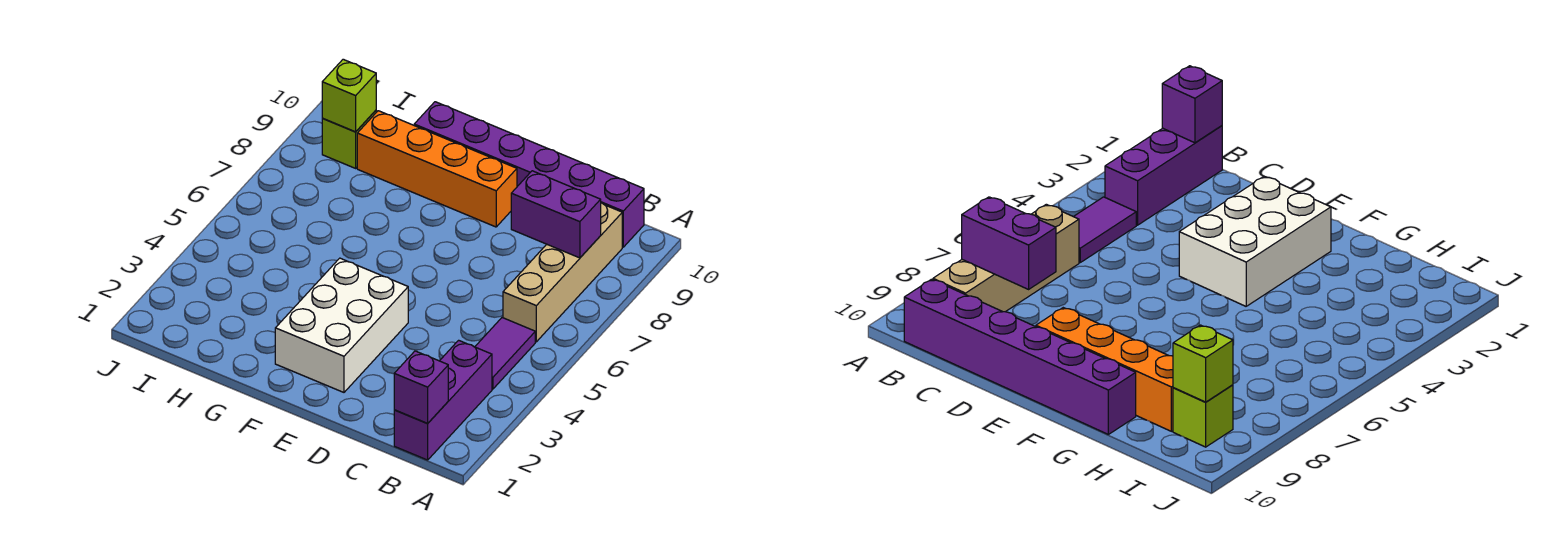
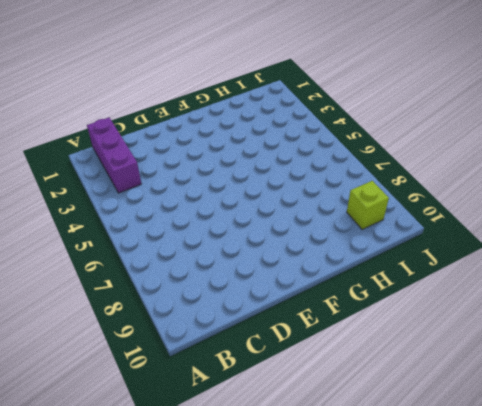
none -> purple 1x2 tile [475,318,535,389]
none -> tan 1x4 brick [503,203,622,342]

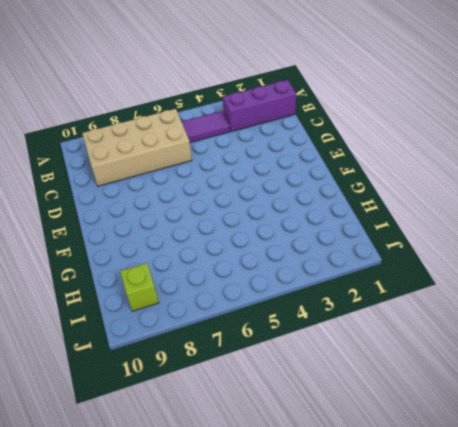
tan 2x4 brick [82,109,192,186] -> tan 1x4 brick [503,203,622,342]
none -> purple 1x6 brick [414,102,644,247]
none -> white 2x3 brick [275,258,408,392]

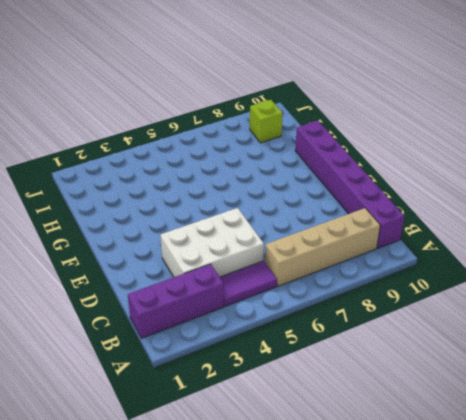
white 2x3 brick [160,208,264,277] -> white 2x3 brick moved to [275,258,408,392]
none -> orange 1x4 brick [357,111,517,227]
none -> purple 1x1 brick [394,351,448,423]

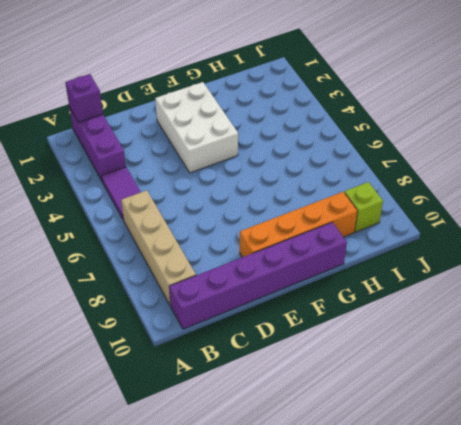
none -> purple 1x2 brick [511,171,601,258]
none -> lime 1x1 brick [322,59,376,132]

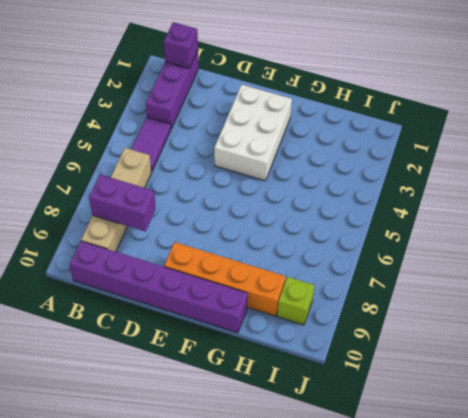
none -> lime 1x1 brick [322,59,376,132]

